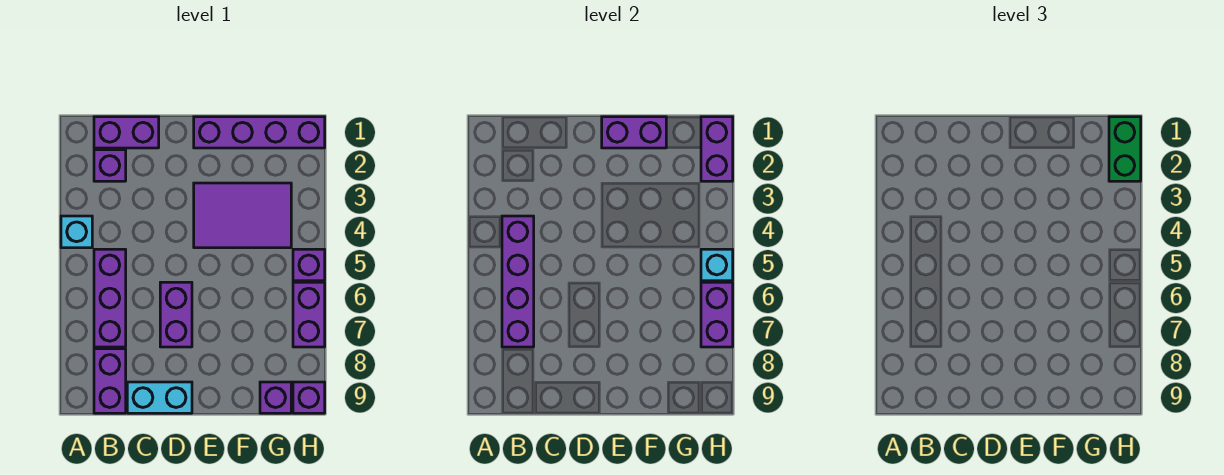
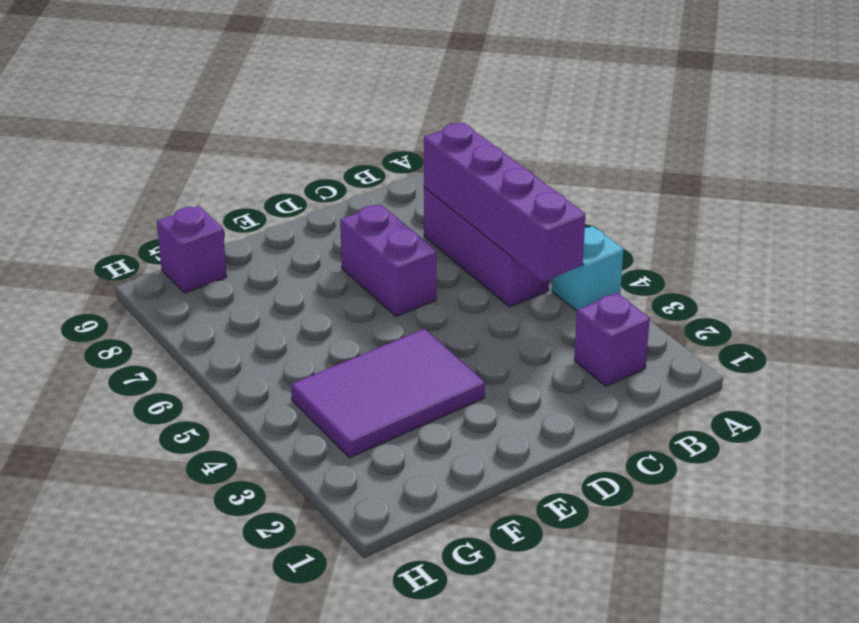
none -> purple 1x2 brick [94,117,159,148]
none -> purple 1x2 brick [94,349,126,413]
none -> cyan 1x2 brick [127,382,192,413]

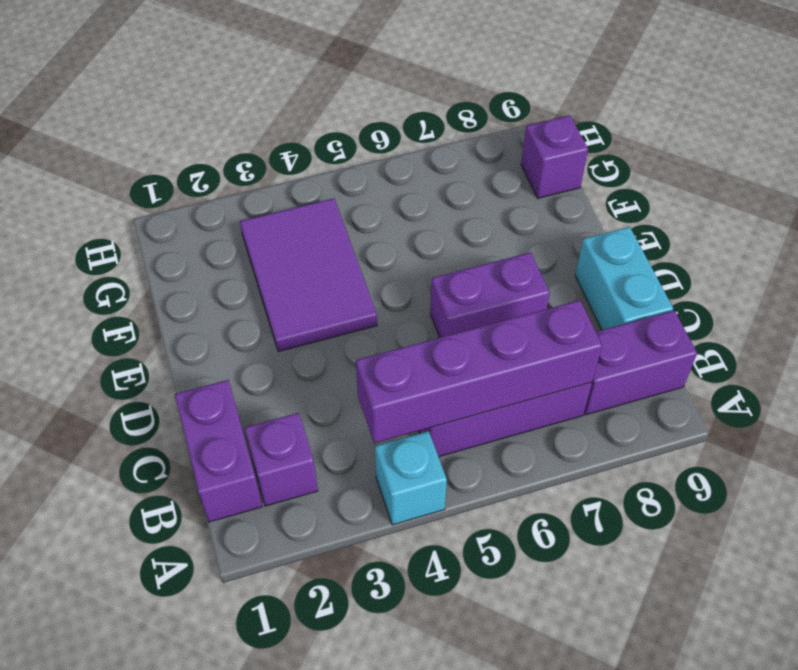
none -> purple 1x4 brick [194,117,325,148]
none -> purple 1x1 brick [293,249,325,281]
none -> purple 1x2 brick [293,282,325,347]

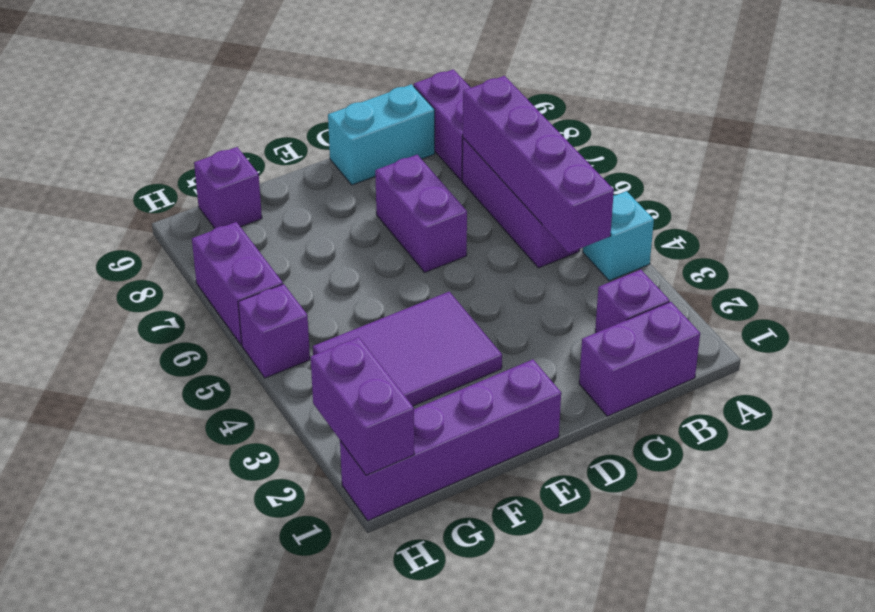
none -> purple 1x1 brick [293,382,325,413]
none -> purple 1x2 brick [602,117,666,148]
none -> cyan 1x1 brick [701,249,733,281]

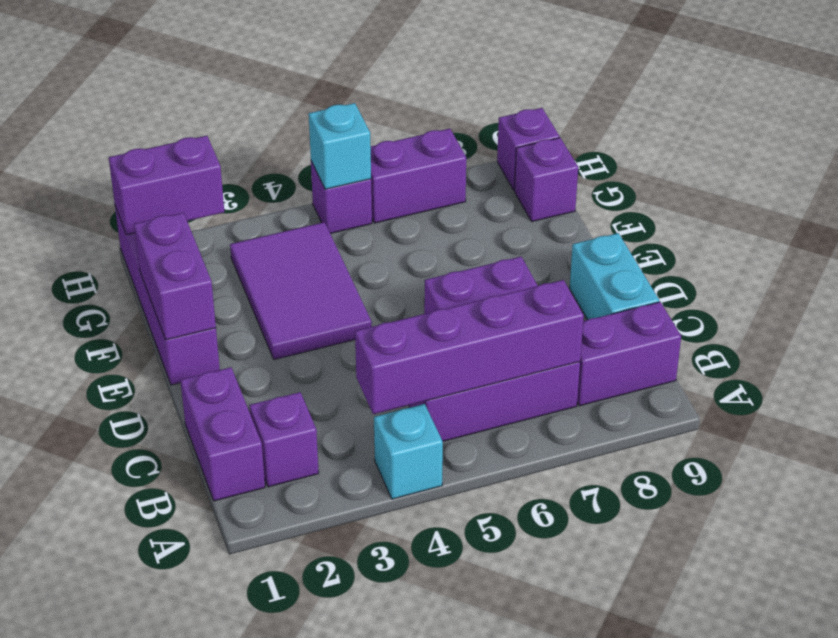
none -> purple 1x2 brick [701,282,733,347]
none -> green 1x2 brick [1109,117,1141,181]

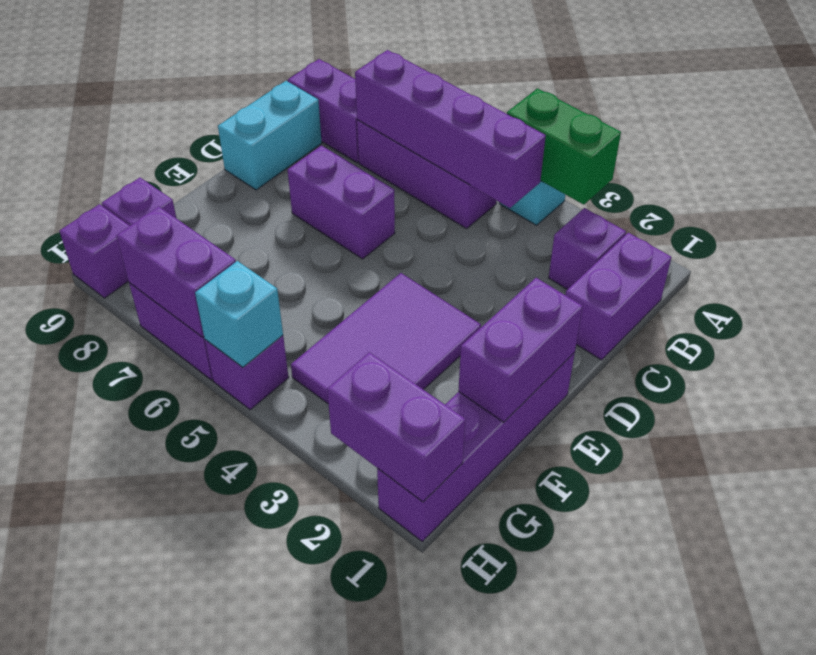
green 1x2 brick [507,88,621,205] -> green 1x2 brick moved to [1109,117,1141,181]

